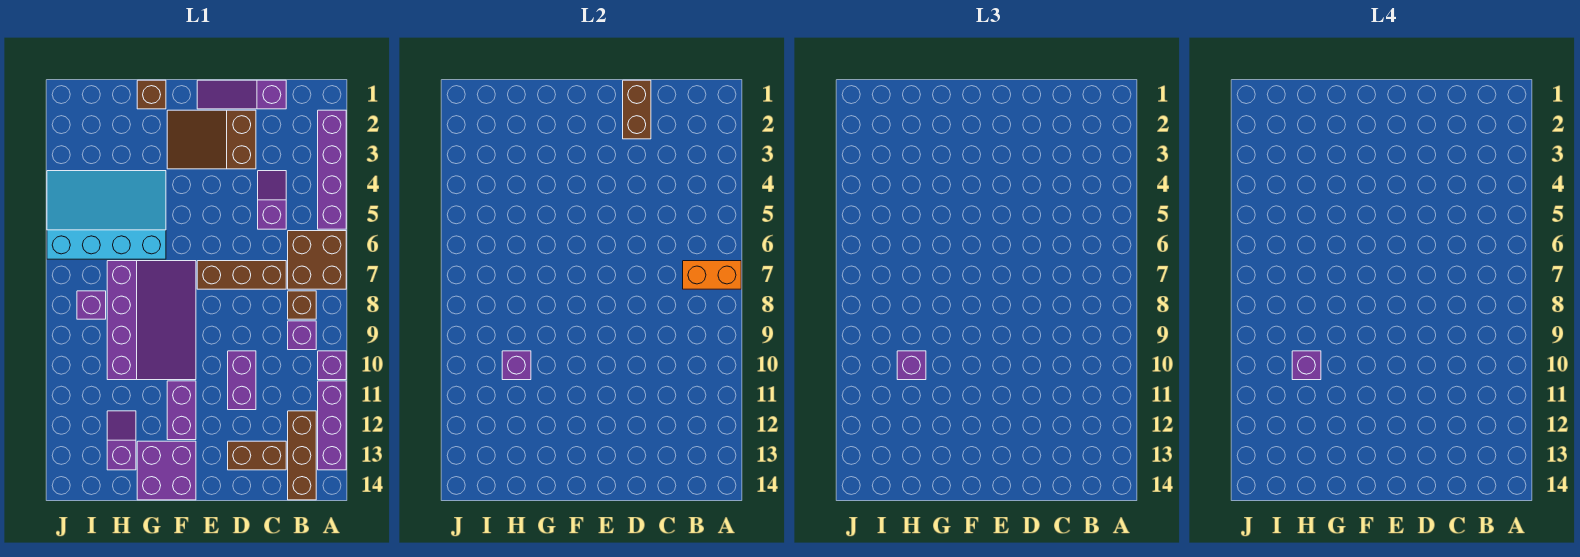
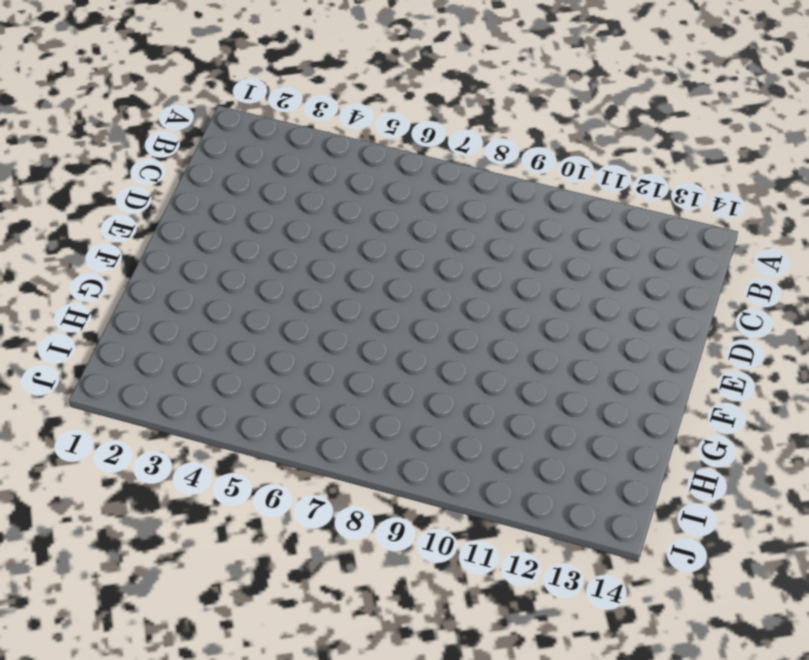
none -> purple 1x4 brick [318,110,346,229]
none -> brown 2x2 brick [288,231,346,289]
none -> purple 1x1 brick [318,351,346,380]

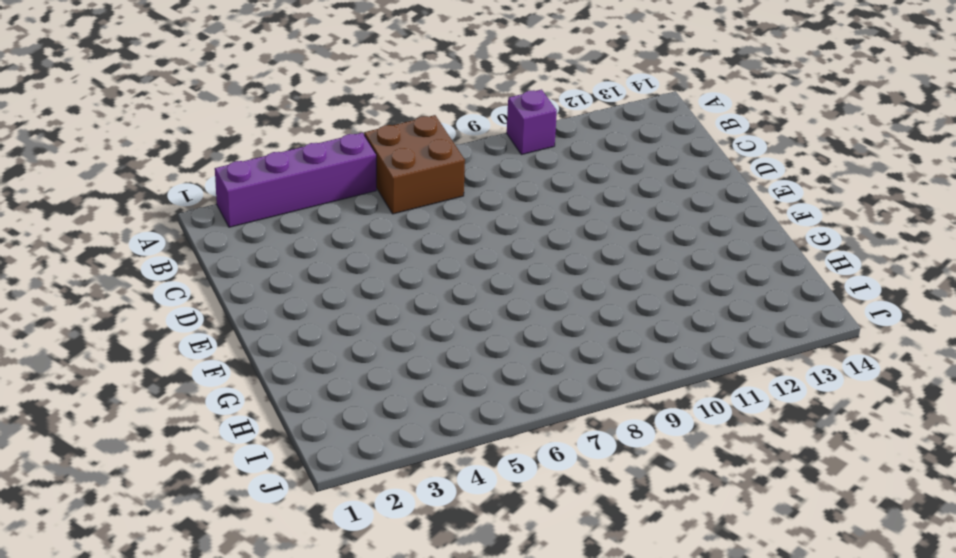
none -> purple 1x3 brick [318,381,346,470]
none -> brown 1x1 brick [288,291,316,319]
none -> purple 1x1 brick [288,321,316,350]

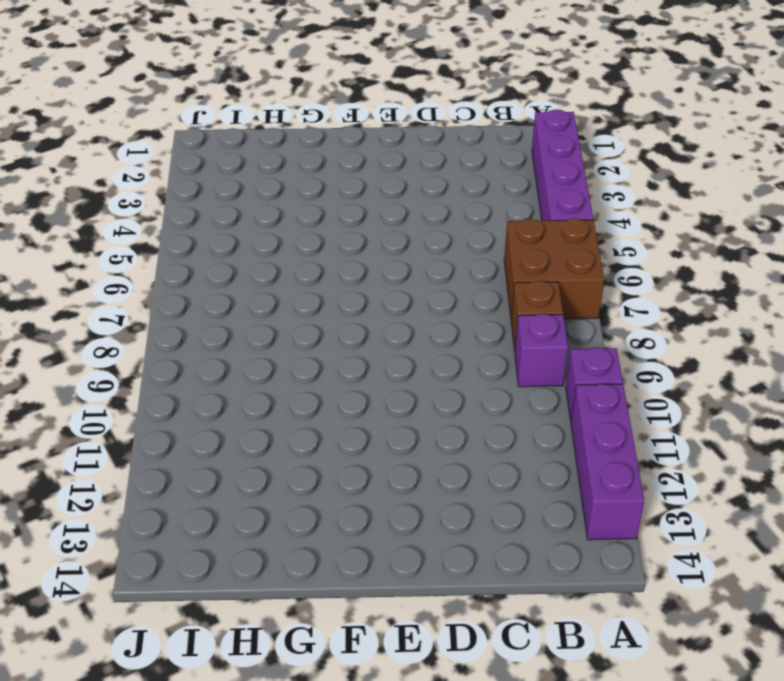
none -> brown 1x3 brick [288,411,316,500]
none -> purple 1x3 slope [197,80,286,109]
none -> purple 1x2 slope [258,171,286,229]

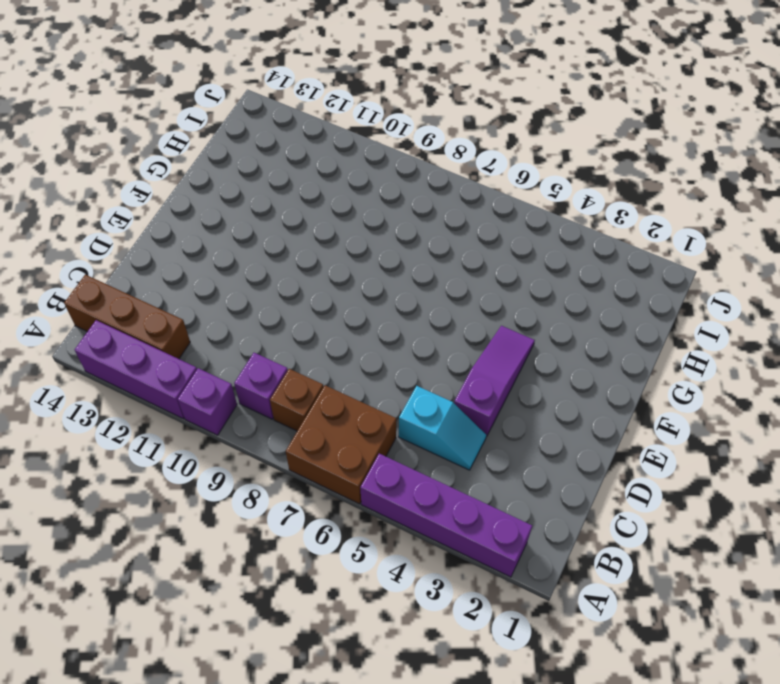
cyan 1x2 slope [399,386,486,470] -> purple 1x2 slope [258,171,286,229]
purple 1x3 slope [454,326,535,437] -> purple 1x3 slope moved to [197,80,286,109]
none -> brown 1x3 brick [197,261,286,289]
none -> brown 1x2 brick [228,441,286,470]
none -> brown 2x3 slope [167,110,256,169]

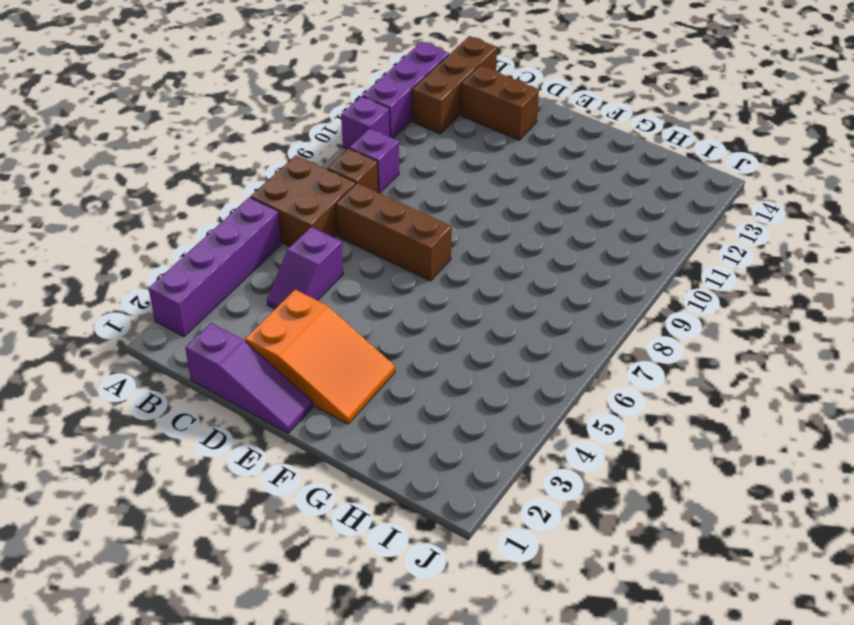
orange 2x3 slope [245,290,395,424] -> brown 2x3 slope [167,110,256,169]
none -> purple 1x2 brick [228,351,256,410]
none -> purple 3x4 slope [107,261,196,380]
none -> purple 1x2 brick [167,381,196,440]

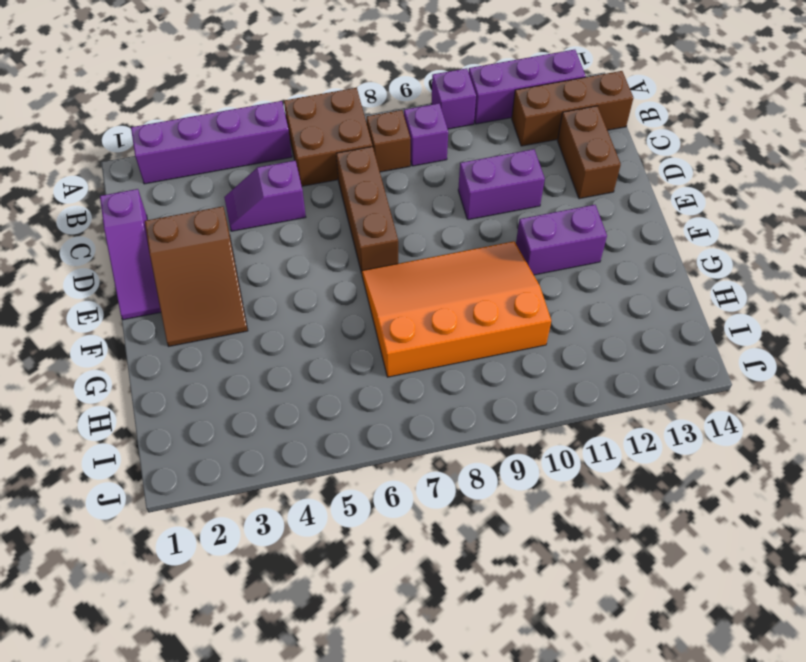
orange 3x4 slope [362,241,551,377] -> purple 3x4 slope [107,261,196,380]
none -> purple 2x2 brick [137,441,196,500]
none -> brown 1x1 brick [137,80,166,109]
none -> cyan 3x4 slope [47,171,166,259]

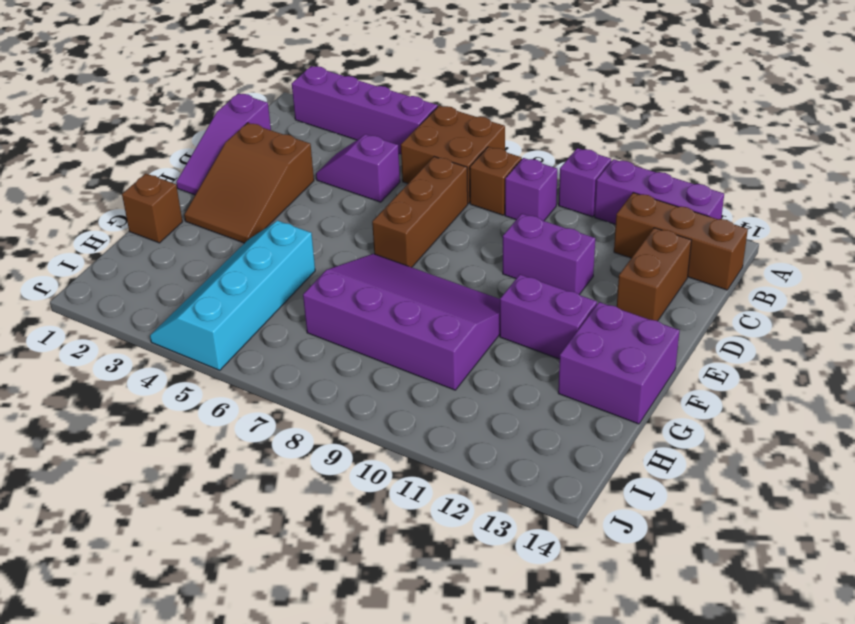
cyan 2x4 slope [150,221,315,370] -> cyan 3x4 slope [47,171,166,259]
none -> purple 1x2 slope [107,411,136,470]
none -> purple 1x1 brick [77,291,106,319]
none -> orange 1x2 brick [683,261,741,289]

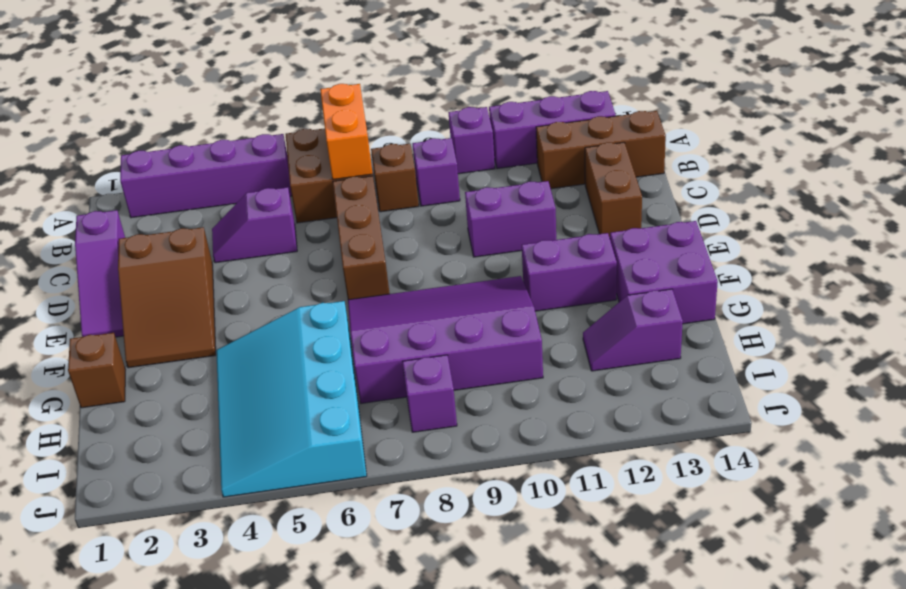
none -> brown 1x2 brick [623,80,651,139]
none -> purple 1x1 brick [502,351,531,380]
none -> purple 1x1 brick [897,351,926,380]

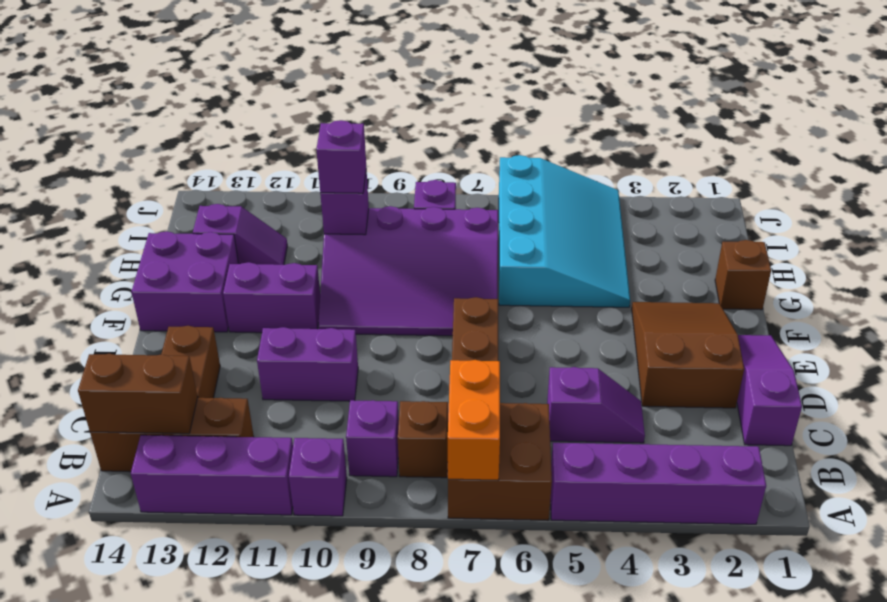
brown 1x2 brick [78,354,198,434] -> brown 1x2 brick moved to [623,80,651,139]
none -> purple 1x1 brick [1292,351,1321,380]

